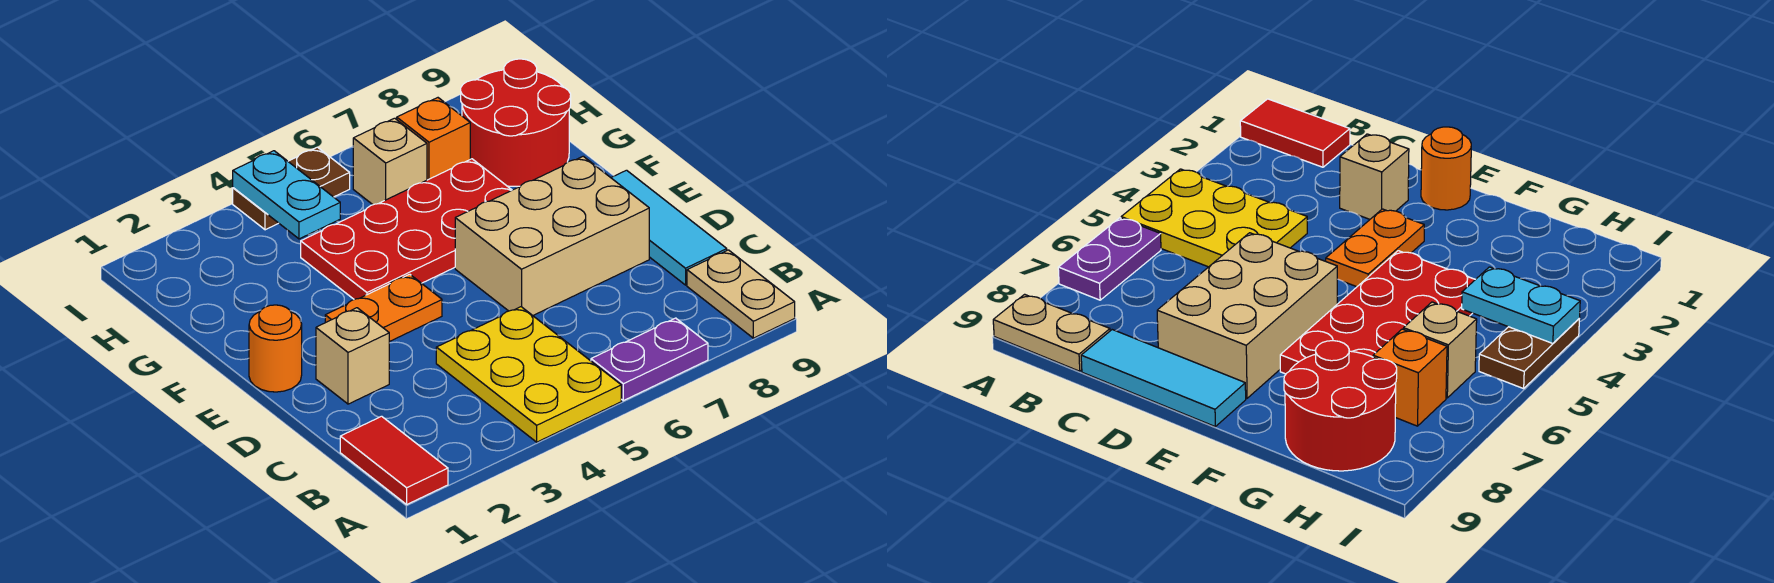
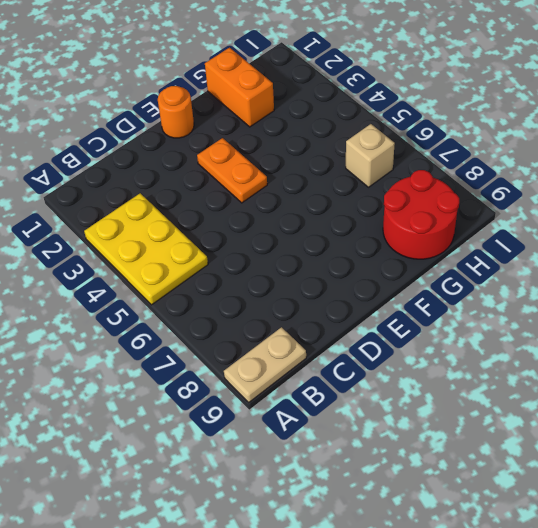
yellow 2x3 plate [84,193,208,305] -> yellow 2x3 plate turned to [436,307,621,442]
orange 1x2 brick [205,48,274,127] -> none
none -> red 1x2 tile [340,416,448,504]
none -> purple 1x2 plate [591,318,708,401]
none -> cyan 1x3 tile [611,170,727,285]

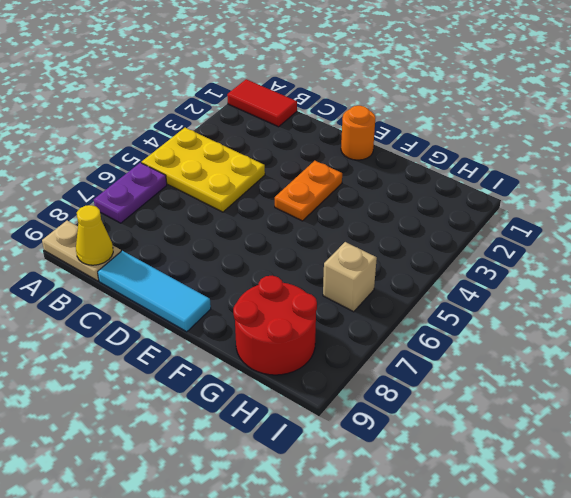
yellow 1x1 cone [76,205,113,265] -> none
none -> tan 1x1 brick [316,308,389,404]
none -> tan 2x3 brick [455,156,649,315]
none -> red 2x4 plate [301,159,512,299]

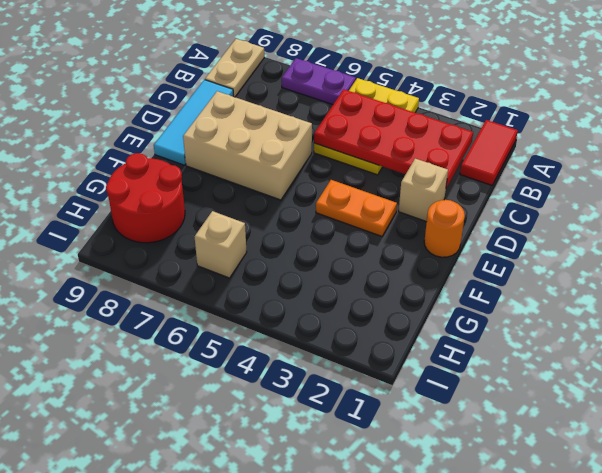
red 2x4 plate [314,89,473,188] -> red 2x4 plate moved to [301,159,512,299]
none -> orange 1x1 brick [397,98,470,180]
none -> brown 1x2 plate [233,147,350,230]
none -> cyan 1x2 plate [233,151,340,239]

